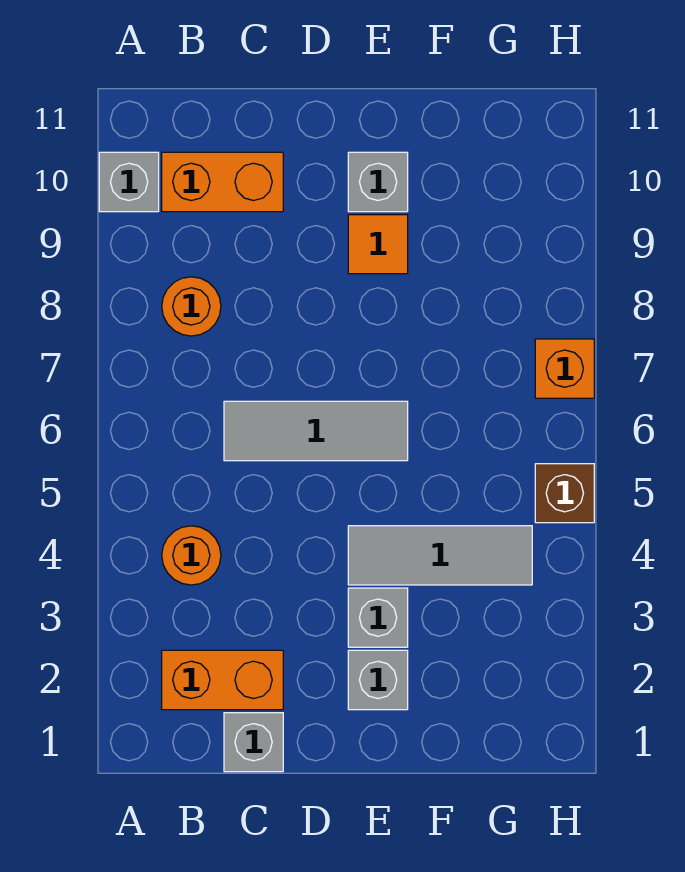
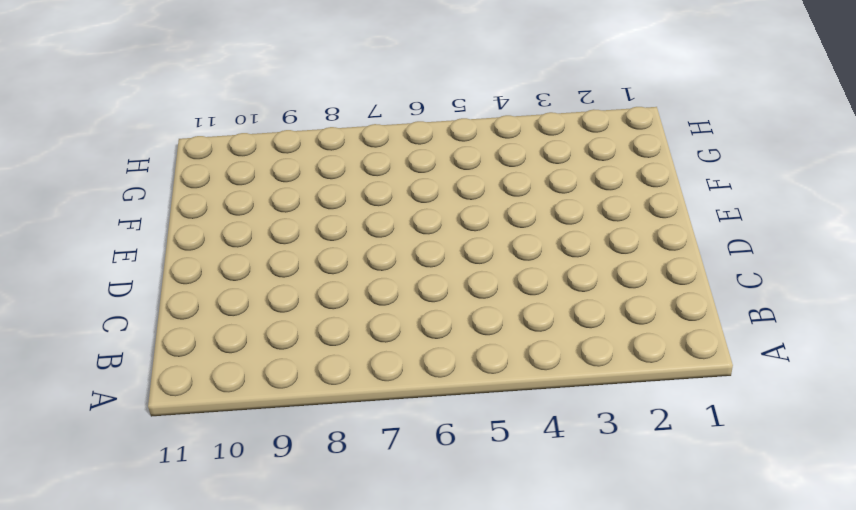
none -> grey 1x1 brick [99,152,159,212]
none -> orange 1x2 brick [162,650,283,710]
none -> orange 1x1 round brick [162,526,221,585]

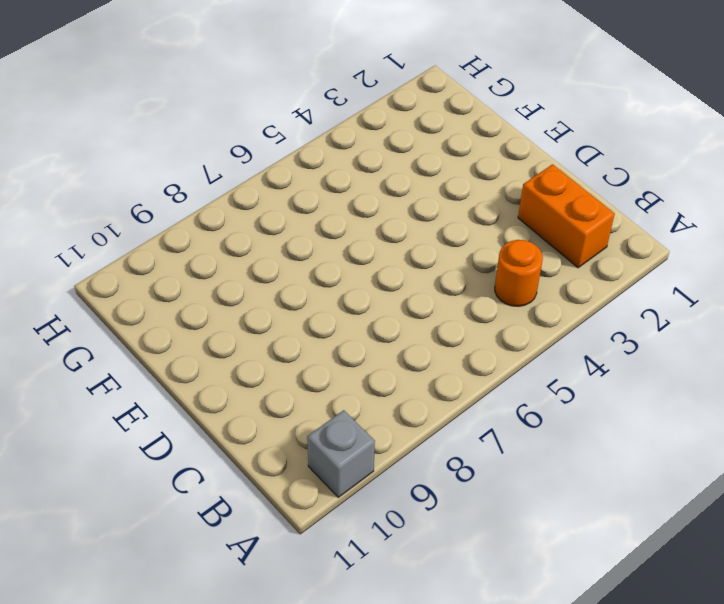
none -> orange 1x1 round brick [162,277,221,336]
none -> orange 1x2 brick [162,152,283,212]
none -> grey 1x1 brick [224,713,283,772]

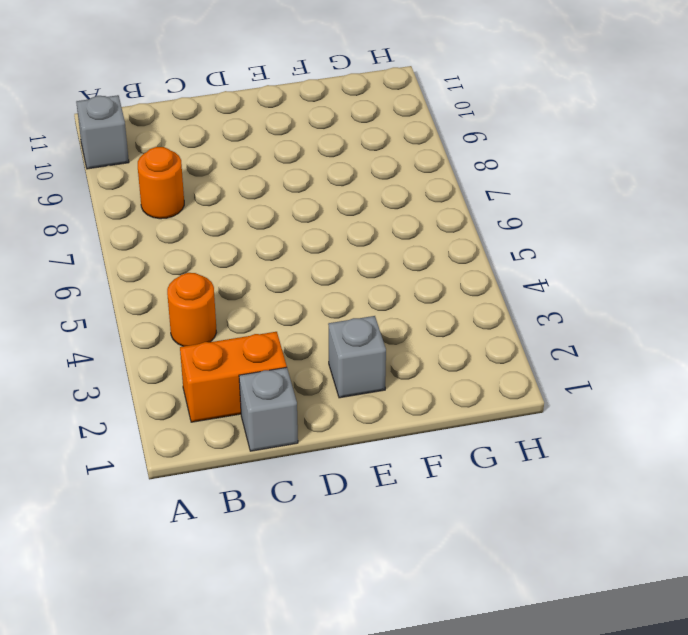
none -> orange 1x2 brick [162,152,283,212]
none -> grey 1x3 tile [224,401,408,461]
none -> grey 1x1 brick [348,588,408,647]

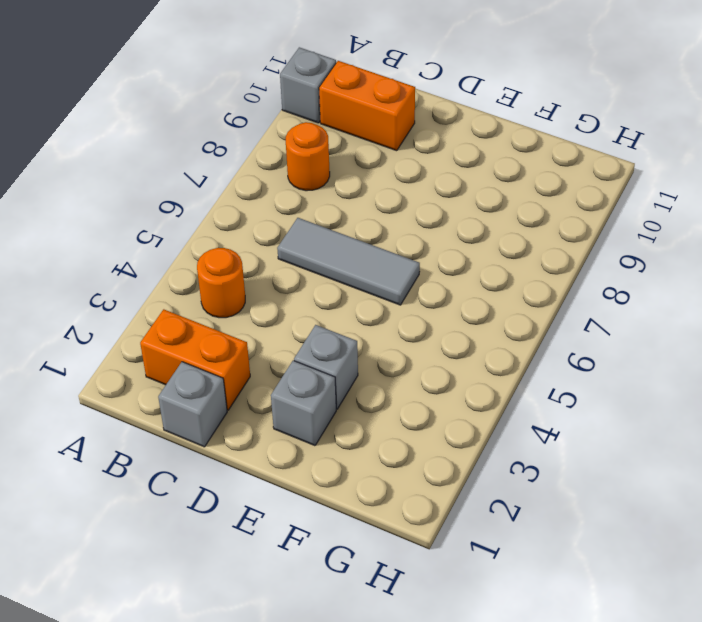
none -> grey 1x3 tile [348,526,532,585]
none -> orange 1x1 tile [348,215,408,274]
none -> grey 1x1 brick [348,152,408,212]

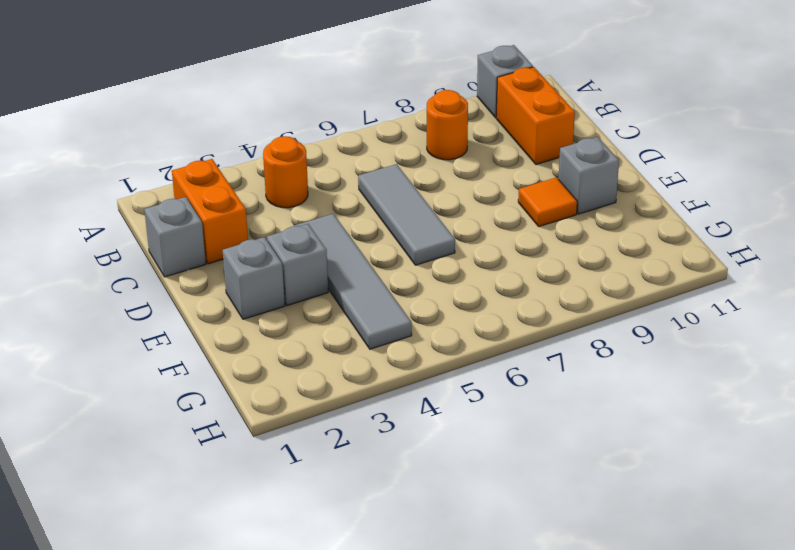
grey 1x4 tile [294,214,412,349] -> grey 1x3 tile [348,526,532,585]
none -> brown 1x1 brick [535,464,594,523]
none -> orange 1x1 brick [535,339,594,398]

